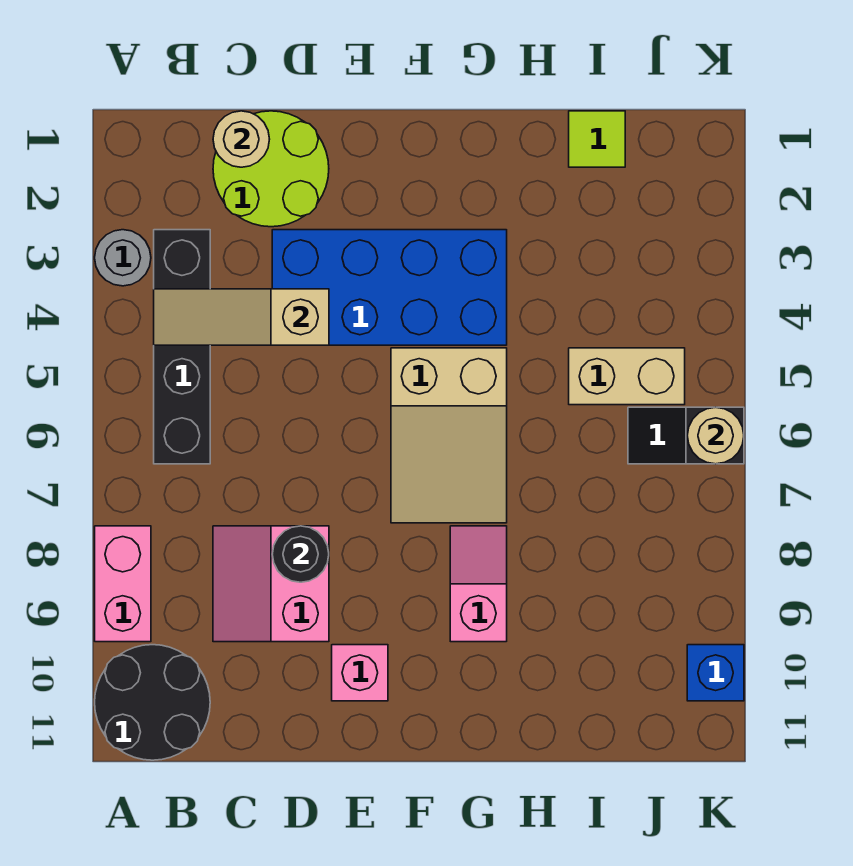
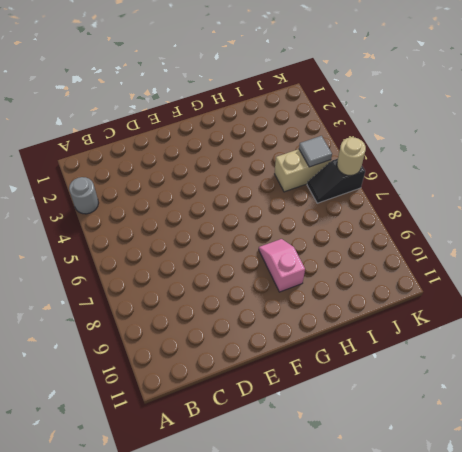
grey 1x1 tile [299,136,332,167] -> none
none -> pink 1x2 brick [95,526,151,642]
none -> black 2x2 round brick [95,645,210,760]
none -> black 1x4 brick [154,230,210,464]

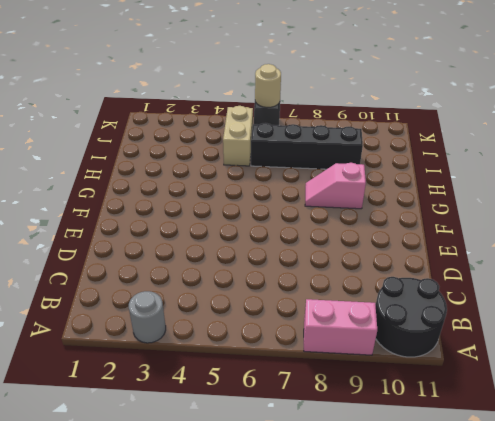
black 1x4 brick [251,123,363,169] -> black 1x4 brick moved to [154,230,210,464]
none -> lime 2x2 round brick [213,111,329,227]
none -> pink 2x2 slope [213,526,329,642]
none -> blue 2x4 brick [272,230,507,345]

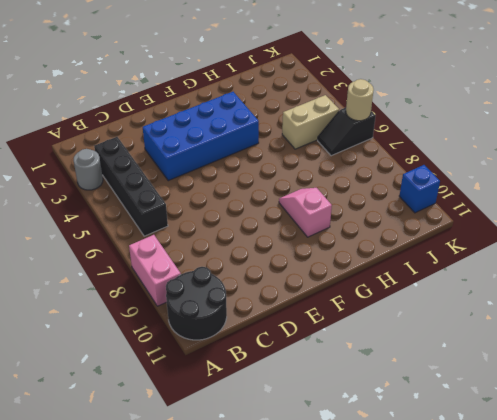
none -> lime 2x2 round brick [213,111,329,227]
none -> pink 2x2 slope [213,526,329,642]
none -> pink 1x1 brick [332,645,388,701]

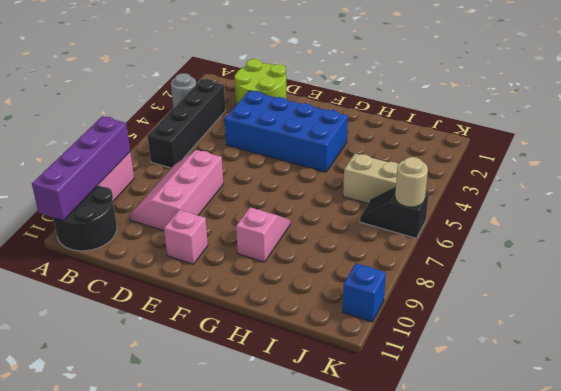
purple 1x4 brick [32,116,130,221] -> none
pink 2x3 slope [130,150,223,231] -> pink 2x2 slope [213,526,329,642]
none -> tan 2x3 slope [391,348,507,523]
none -> lime 1x1 tile [569,111,625,167]
none -> tan 1x3 slope [154,289,329,345]

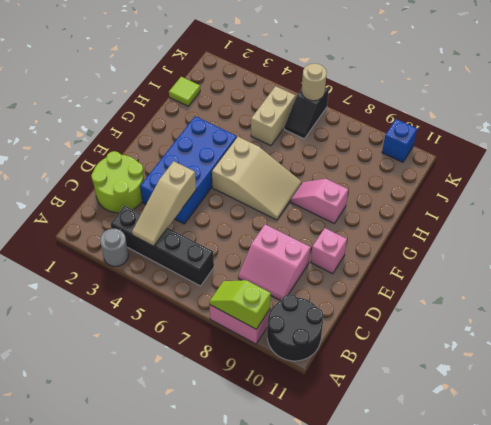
lime 1x2 slope [209,280,271,329] -> none
none -> tan 1x1 round brick [213,111,270,167]
none -> black 1x1 round brick [272,526,329,582]

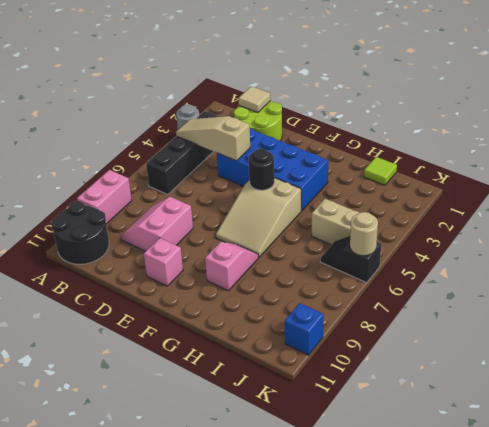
tan 1x1 tile [239,86,271,113] -> tan 1x1 round brick [213,111,270,167]
black 1x1 round brick [249,149,274,190] -> black 1x1 round brick moved to [272,526,329,582]

